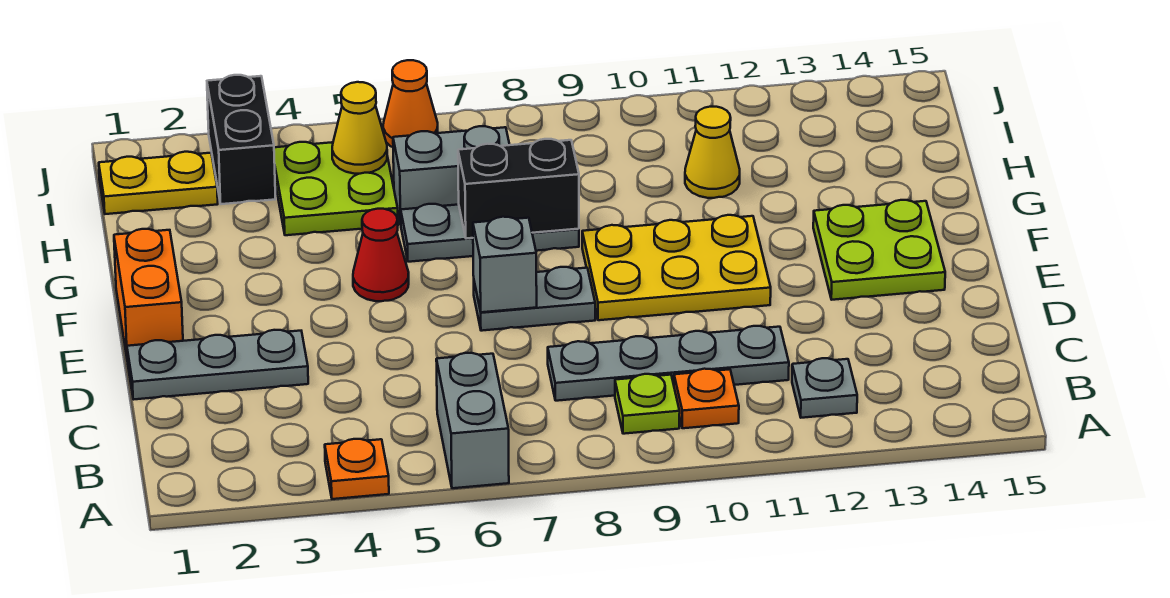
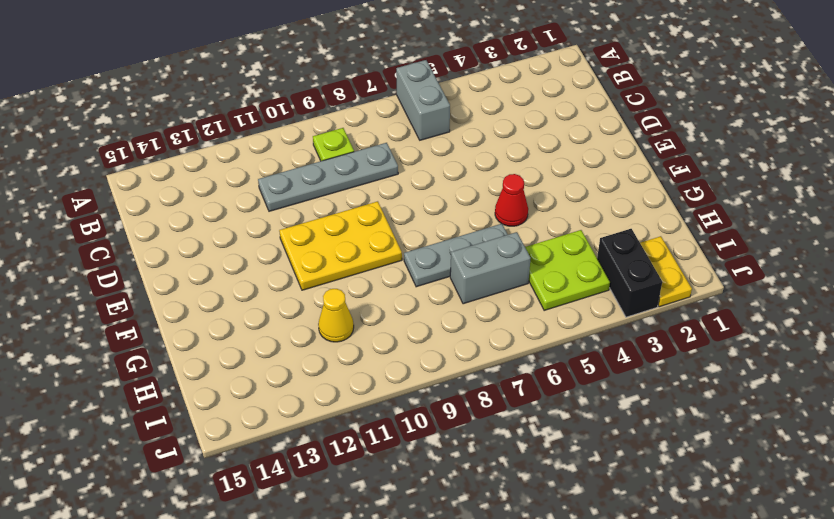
yellow 1x2 plate [640,236,692,307] -> yellow 1x2 plate turned to [99,152,218,214]
none -> orange 1x1 plate [325,439,389,499]
none -> orange 1x1 plate [674,369,739,428]
none -> grey 1x1 plate [792,358,857,418]

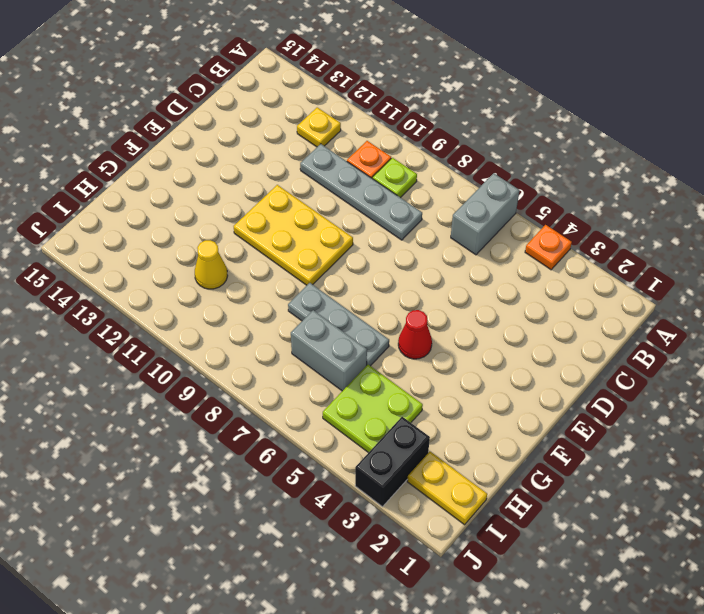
yellow 1x1 plate [297,107,341,147] -> grey 1x1 plate [792,358,857,418]
none -> grey 1x3 plate [127,330,308,400]
none -> orange 1x2 brick [114,229,183,361]
none -> grey 1x2 plate [474,267,595,331]

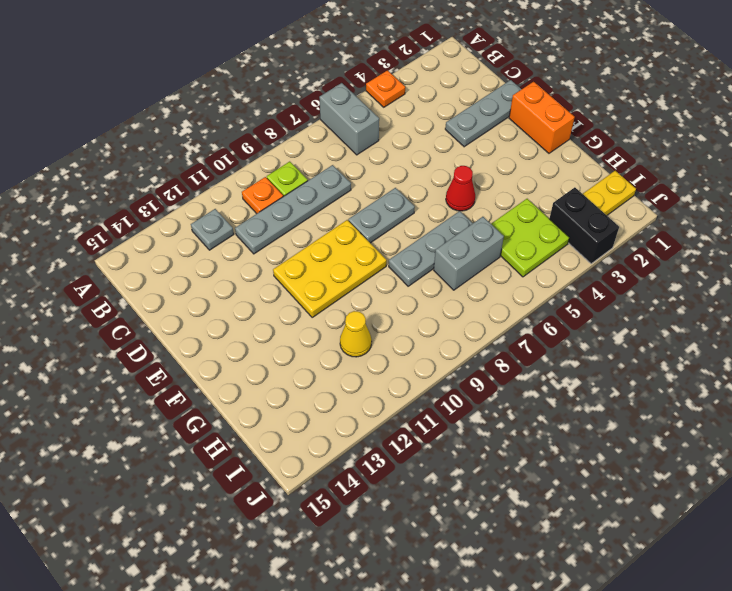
none -> lime 2x2 plate [813,200,945,300]
none -> orange 1x1 cone [383,60,438,147]
none -> grey 1x1 brick [473,217,537,312]

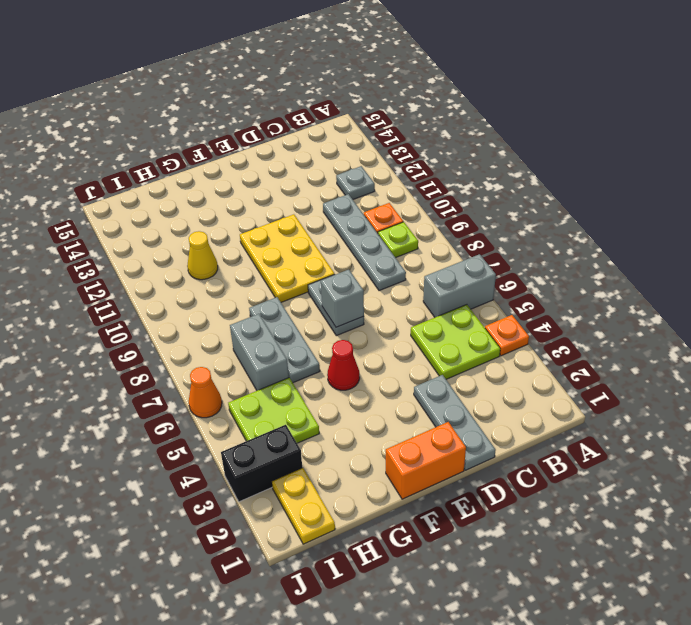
lime 2x2 plate [411,305,500,379] -> lime 2x2 plate moved to [813,200,945,300]
none -> black 1x2 brick [458,139,579,239]
none -> yellow 1x1 cone [332,82,387,174]

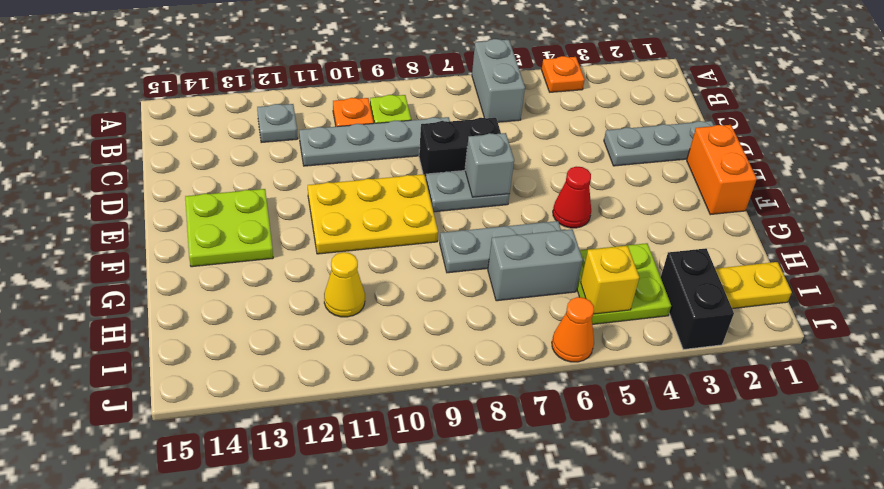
black 1x2 brick [419,118,501,178] -> black 1x2 brick moved to [458,139,579,239]
yellow 1x1 brick [581,246,639,314] -> yellow 1x1 cone [332,82,387,174]

